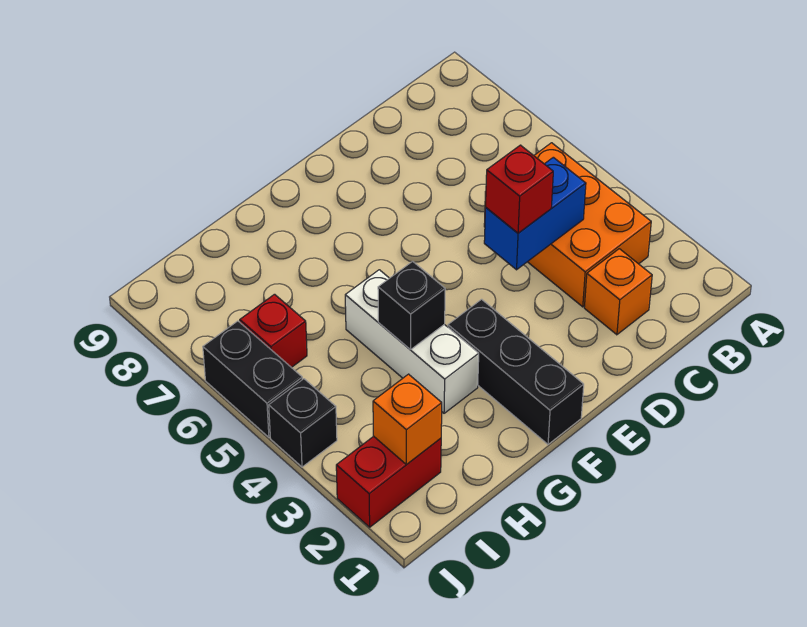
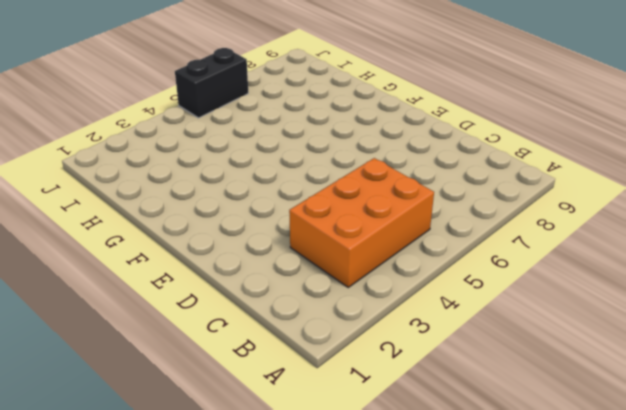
none -> orange 1x1 brick [584,249,652,335]
none -> black 1x3 brick [448,299,584,444]
none -> white 1x3 brick [345,270,479,413]

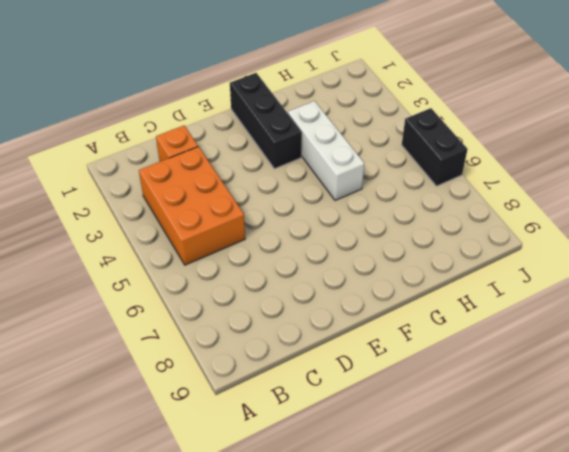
none -> red 1x2 brick [336,436,441,527]
none -> red 1x1 brick [240,294,307,368]
none -> black 1x1 brick [269,379,337,467]

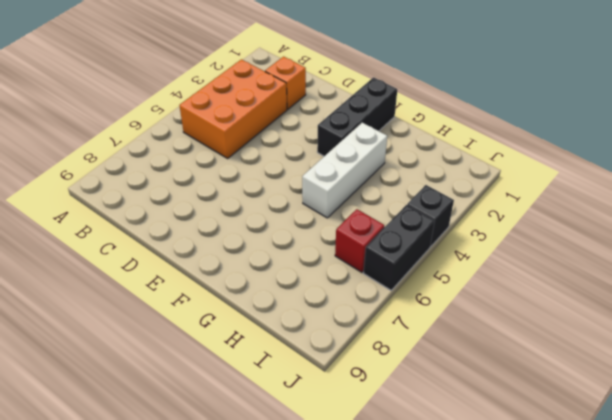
none -> red 1x2 brick [336,436,441,527]
none -> blue 1x2 brick [484,157,586,270]
none -> black 1x1 brick [378,261,445,350]

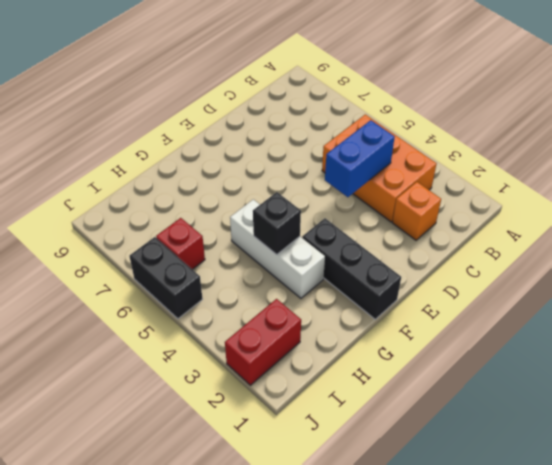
none -> black 1x1 brick [269,379,337,467]
none -> orange 1x1 brick [373,374,442,465]
none -> red 1x1 brick [486,145,553,233]

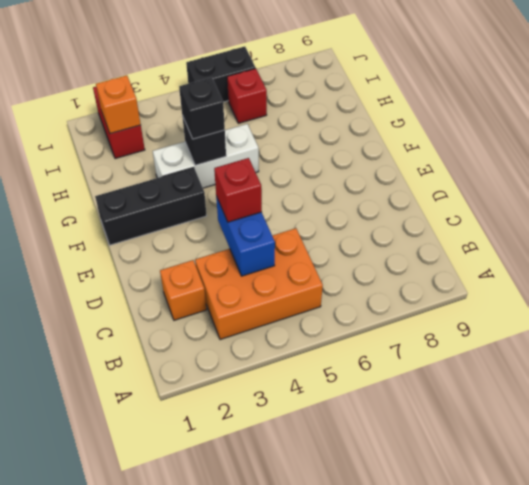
black 1x1 brick [179,77,225,139] -> black 1x1 brick moved to [269,379,337,467]

